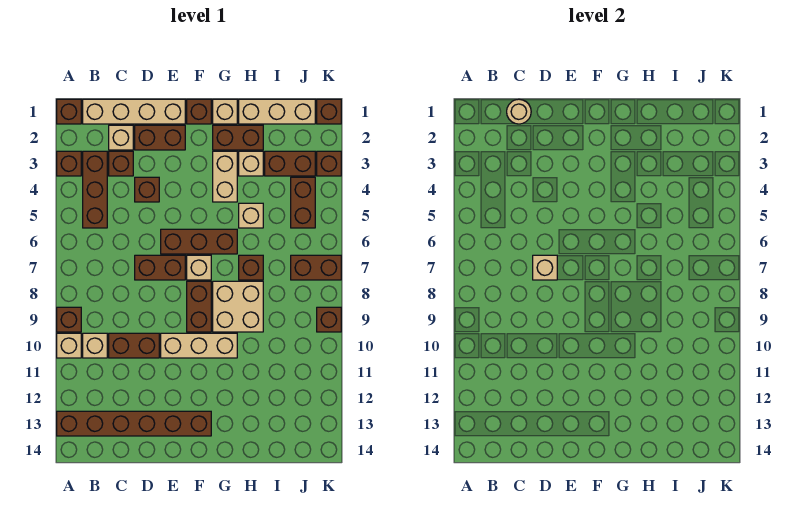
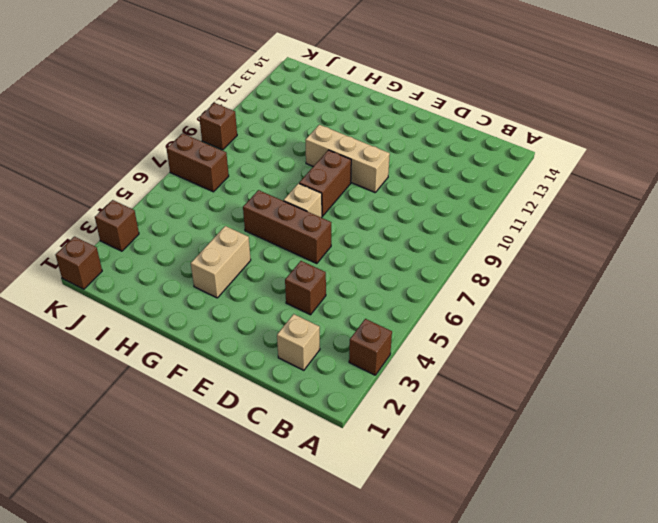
none -> brown 1x1 brick [57,99,81,124]
none -> brown 1x1 brick [57,307,81,332]
none -> tan 1x1 brick [57,333,81,358]
none -> brown 1x6 brick [57,411,211,436]

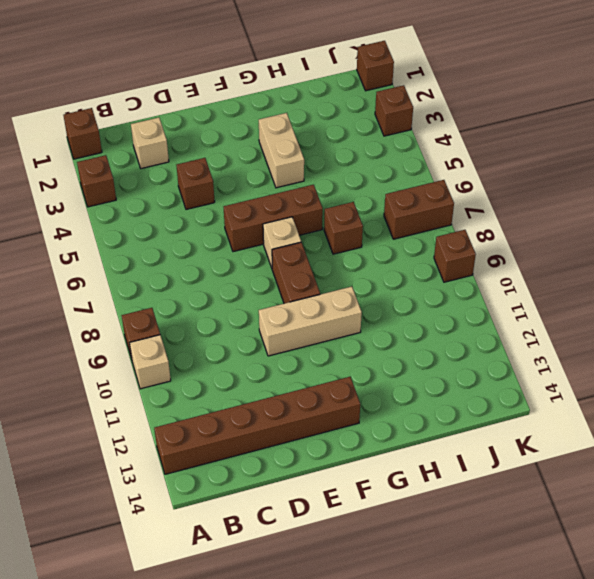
none -> tan 1x4 brick [83,99,185,124]
none -> brown 1x3 brick [83,151,107,228]
none -> tan 1x1 brick [83,333,107,358]
none -> brown 1x1 brick [109,151,133,176]

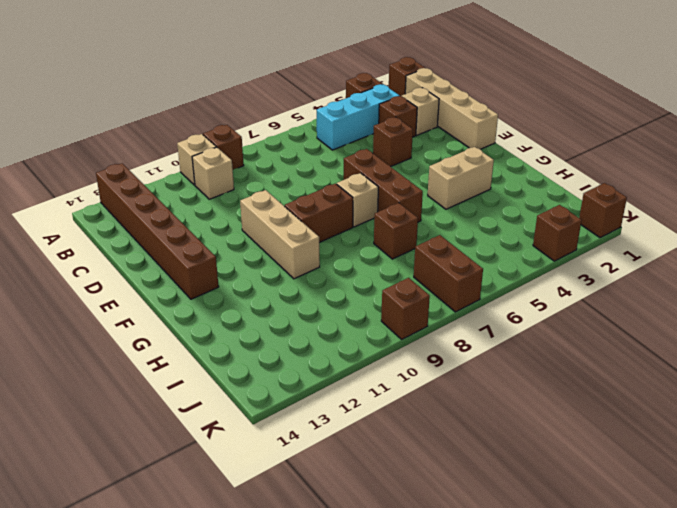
cyan 1x3 brick [317,84,399,150] -> brown 1x3 brick [83,151,107,228]
none -> brown 1x2 brick [109,333,159,358]
none -> brown 1x2 brick [135,125,185,150]
none -> brown 1x2 brick [135,255,185,280]
none -> brown 1x1 brick [187,99,211,124]

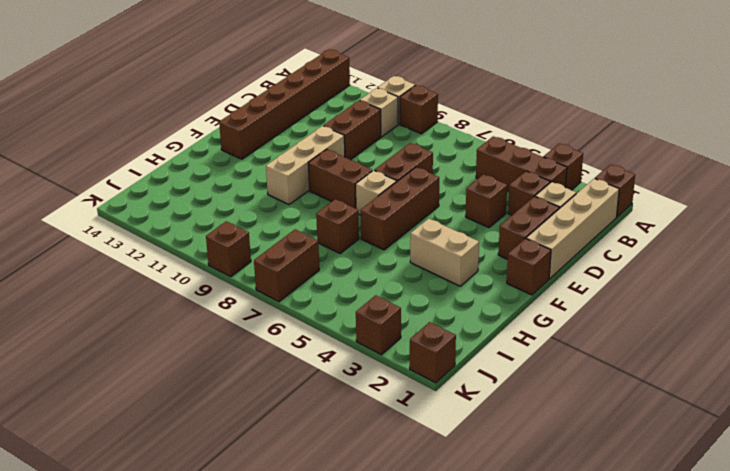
none -> tan 1x1 brick [213,99,237,124]
none -> brown 1x2 brick [213,125,263,150]
none -> tan 2x2 brick [213,281,263,332]
none -> tan 1x3 brick [239,99,315,124]

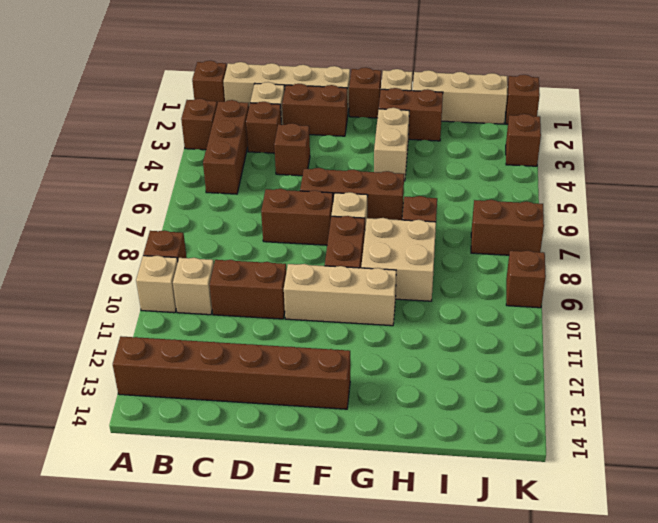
none -> tan 1x1 brick [239,151,263,176]
none -> tan 1x1 brick [239,203,263,228]
none -> brown 1x2 brick [265,151,315,176]
none -> brown 1x2 brick [291,177,315,228]

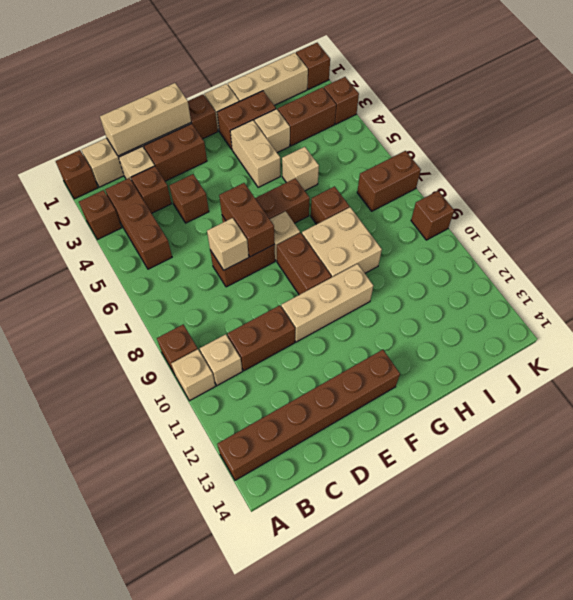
tan 1x3 brick [100,83,191,156] -> tan 1x1 round brick [507,99,531,124]
brown 1x2 brick [219,183,275,257] -> brown 1x2 brick moved to [291,177,315,228]

